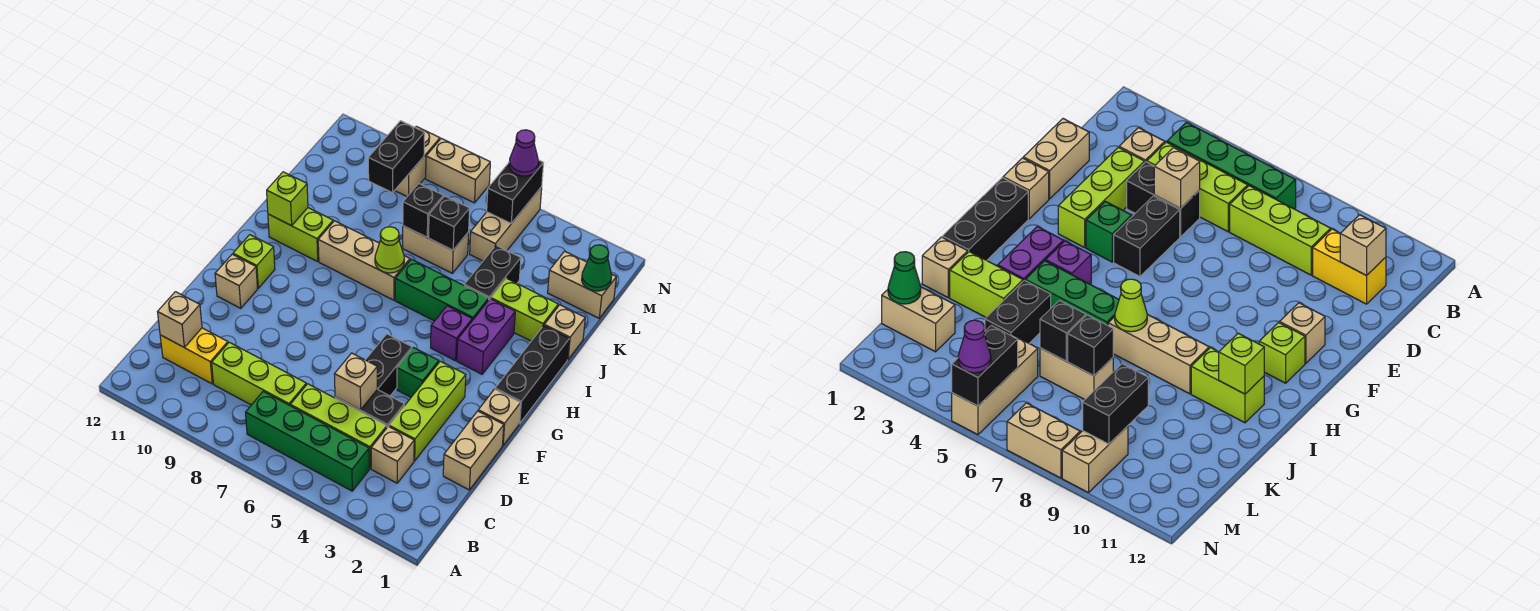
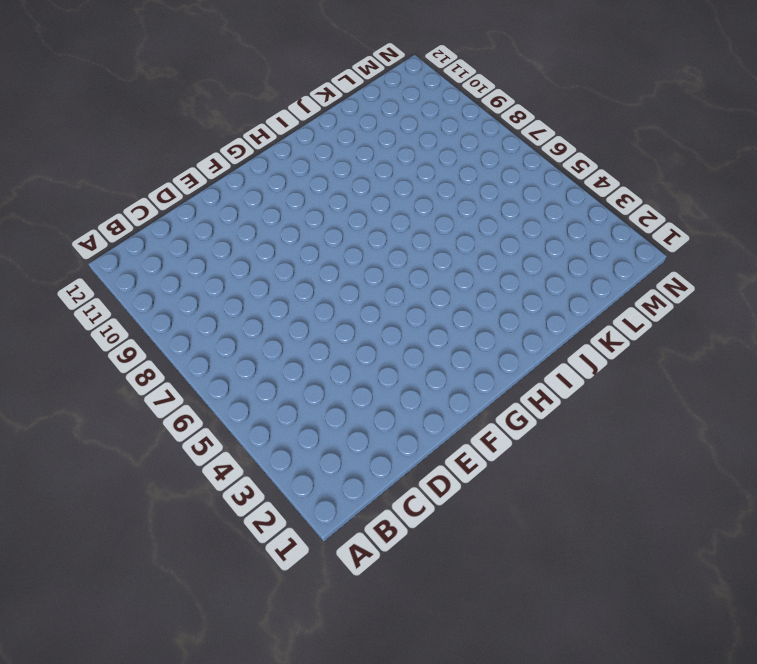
none -> green 1x4 brick [246,392,369,491]
none -> tan 1x1 brick [371,426,414,483]
none -> lime 1x3 brick [290,384,387,469]
none -> lime 1x3 brick [212,342,306,405]

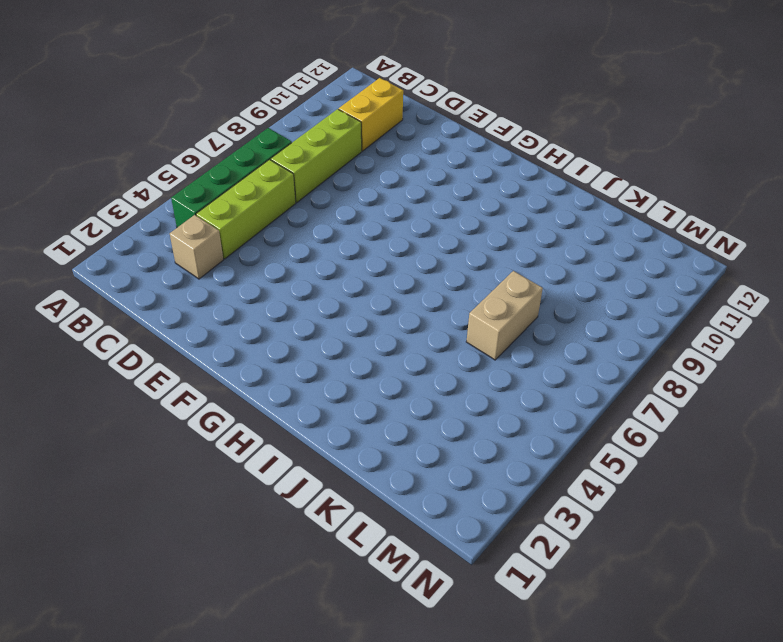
none -> tan 1x2 brick [443,411,504,490]
none -> lime 1x3 brick [389,361,466,461]
none -> black 1x2 brick [335,390,404,427]
none -> black 1x2 brick [366,334,412,396]

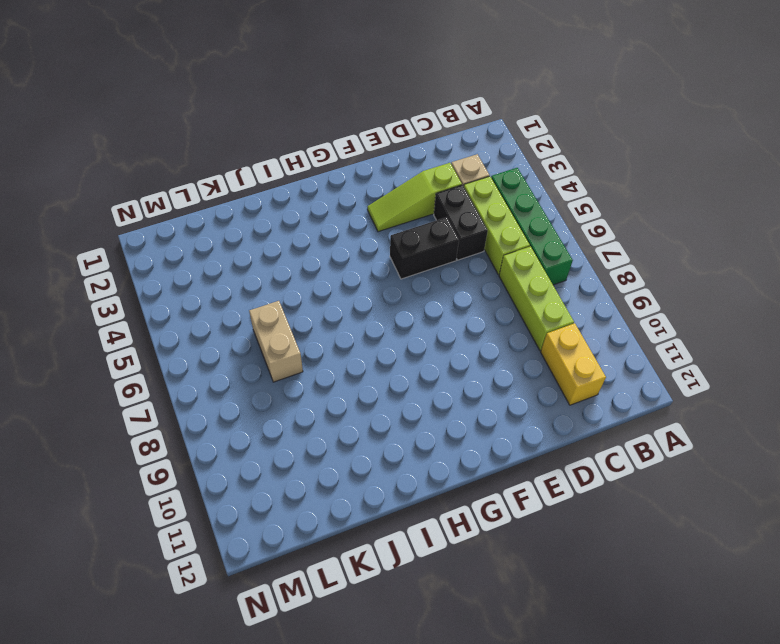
lime 1x3 slope [367,163,462,232] -> lime 1x3 brick [389,361,466,461]
none -> tan 1x2 brick [443,411,504,490]
none -> tan 1x1 brick [478,389,521,445]
none -> green 1x1 brick [397,348,439,397]
none -> tan 1x1 brick [215,254,258,308]

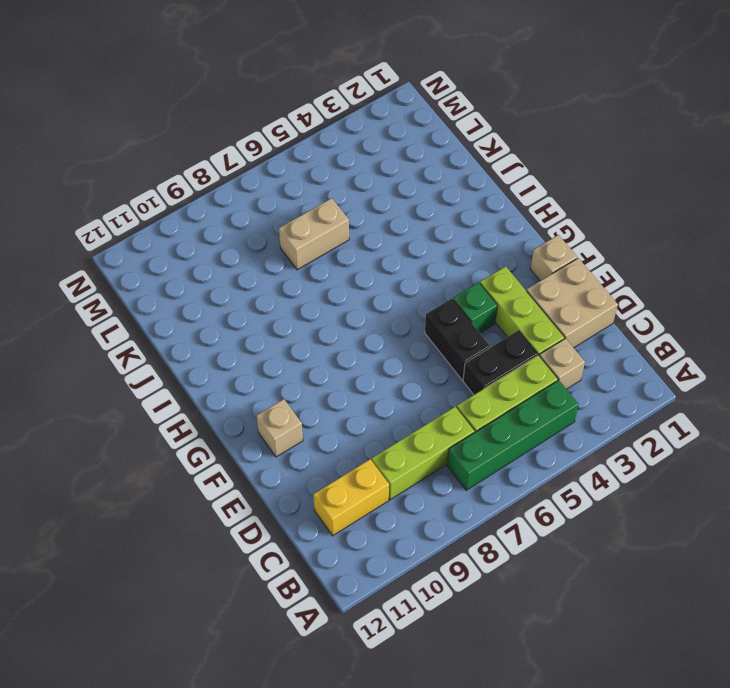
tan 2x2 brick [526,258,618,348] -> tan 1x2 brick [443,411,504,490]
none -> black 1x3 brick [495,326,569,423]
none -> lime 1x1 brick [233,235,275,288]
none -> purple 1x2 brick [457,299,515,374]
none -> purple 1x1 brick [431,306,472,361]

